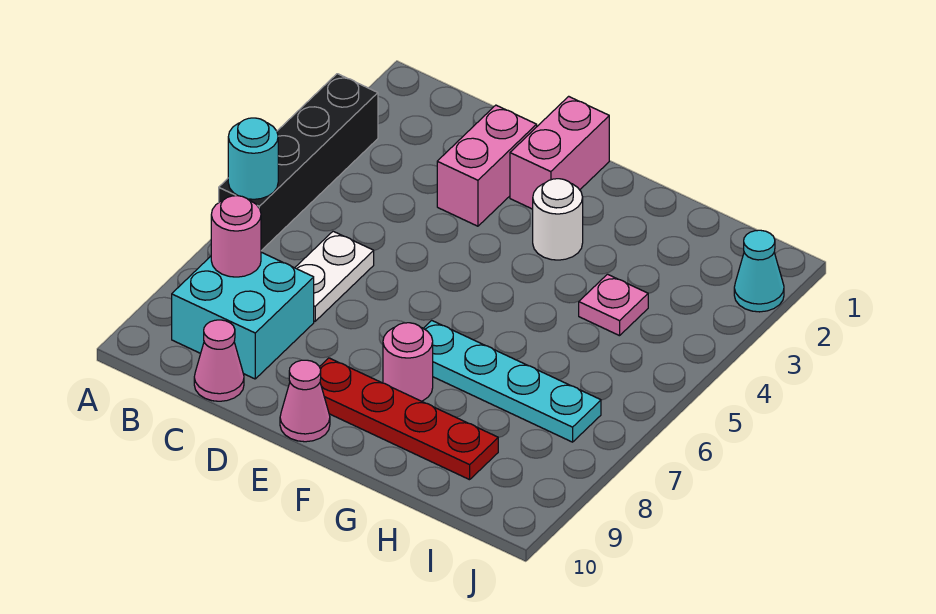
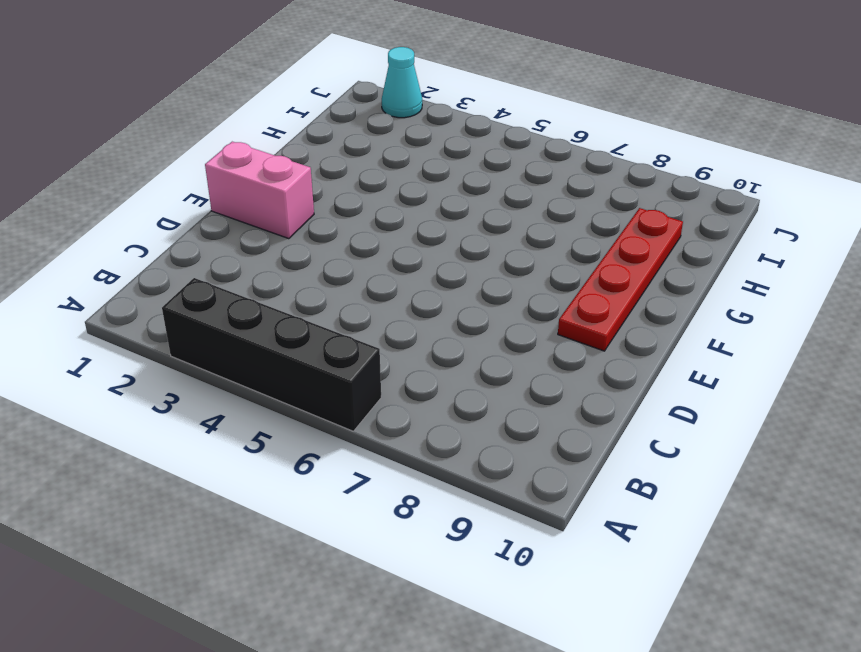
none -> cyan 2x2 brick [172,252,314,379]
none -> white 1x2 plate [295,231,374,321]
none -> pink 1x1 cone [194,320,244,401]

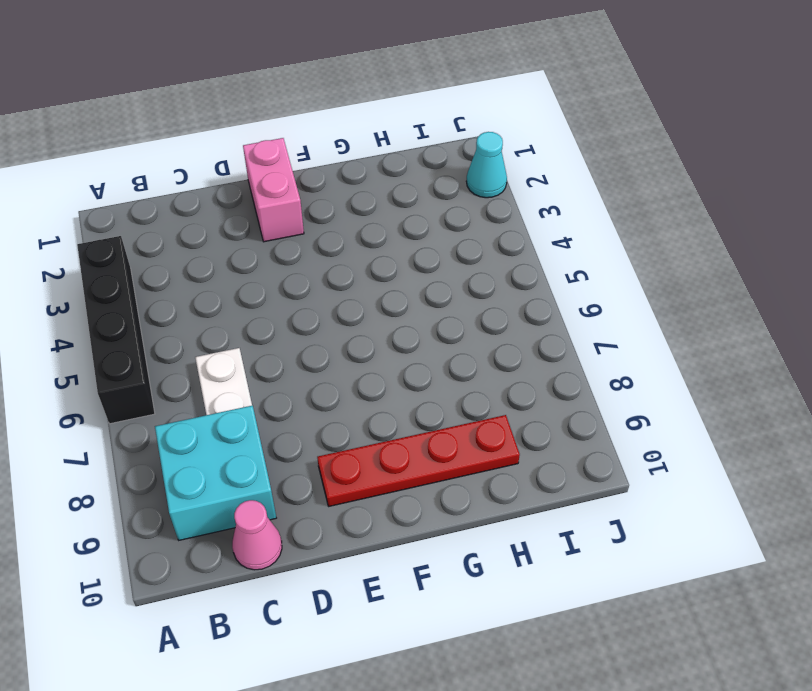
none -> pink 1x2 brick [437,105,537,226]
none -> pink 1x1 cone [280,360,330,442]
none -> white 1x1 round brick [533,179,583,260]

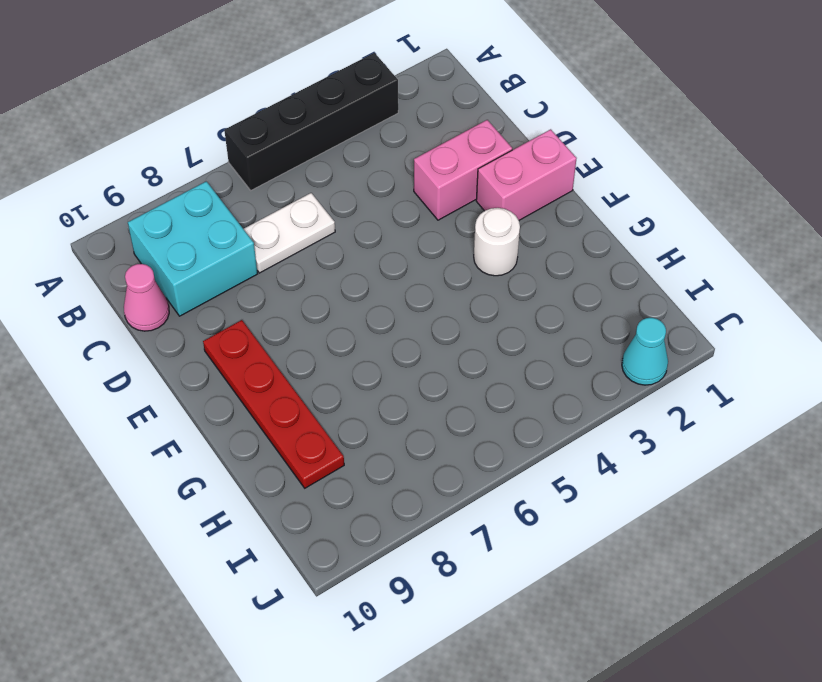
none -> pink 1x1 cone [280,360,330,442]
none -> cyan 1x4 plate [423,320,601,442]
none -> pink 1x1 round brick [383,323,433,401]

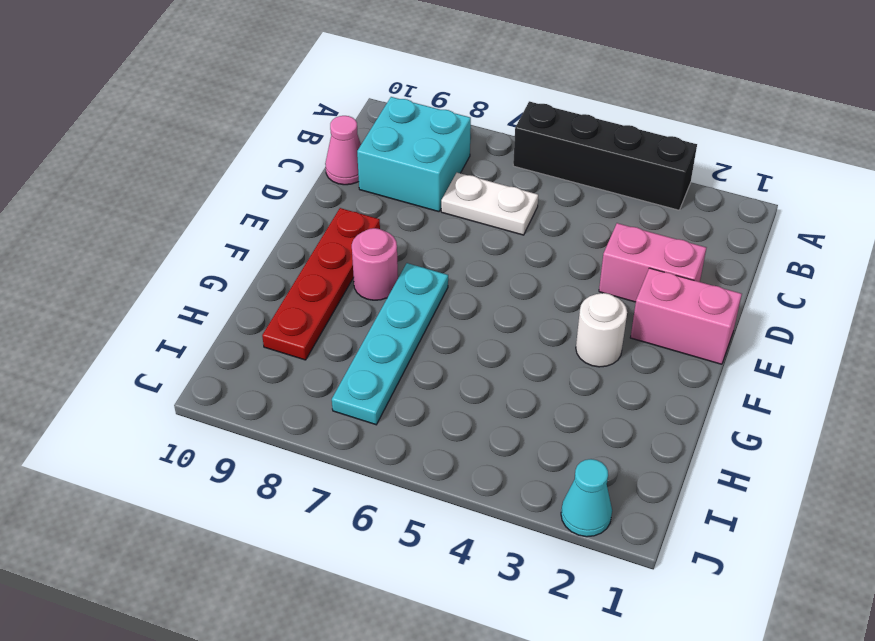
none -> pink 1x1 cone [280,360,330,442]
none -> pink 1x1 plate [579,274,648,336]
none -> cyan 1x1 round brick [228,118,278,199]

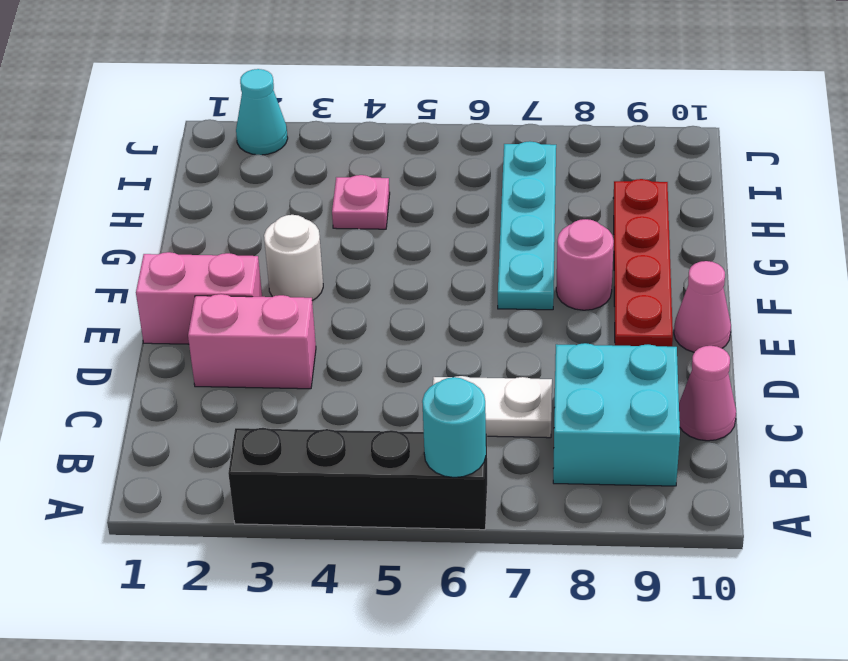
none -> pink 1x1 round brick [211,196,261,277]

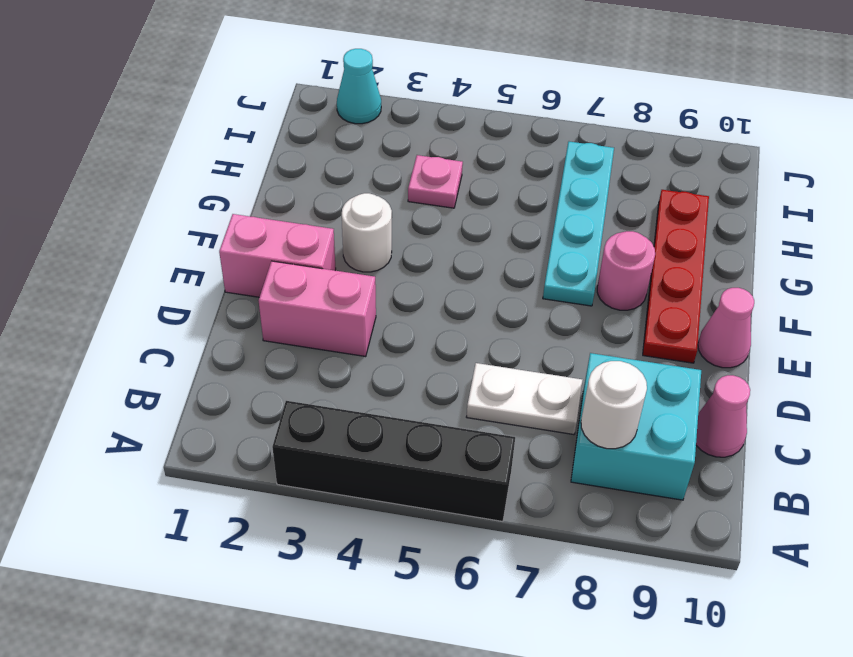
white 1x1 round brick [581,361,647,449] -> pink 1x1 round brick [211,196,261,277]
none -> cyan 1x1 round brick [228,118,278,199]

